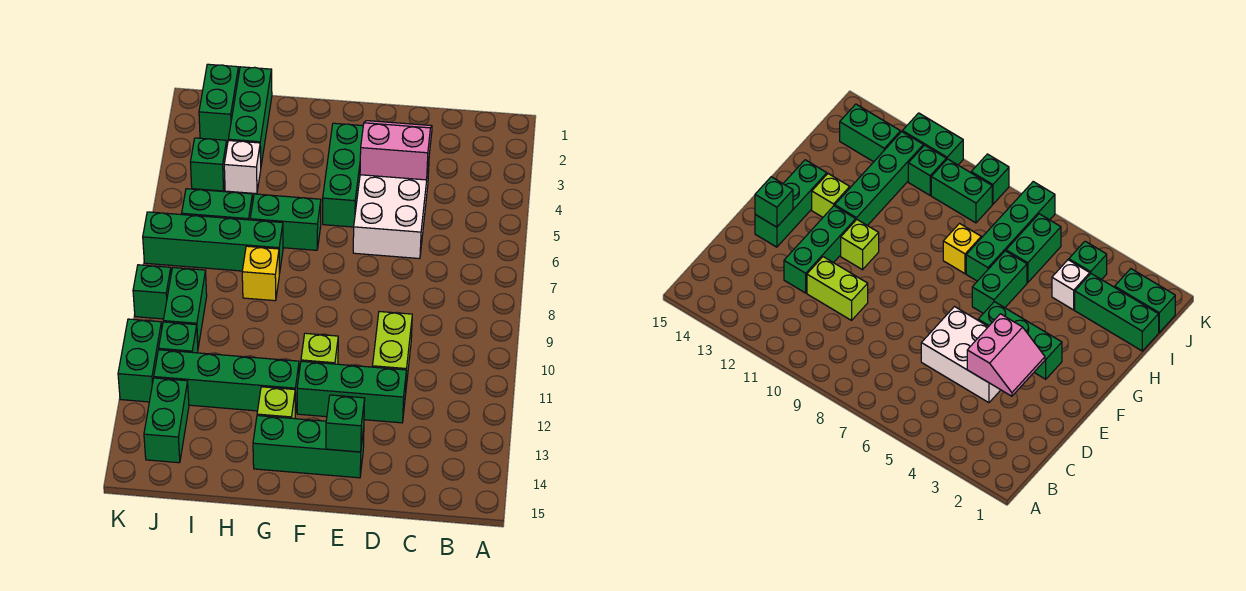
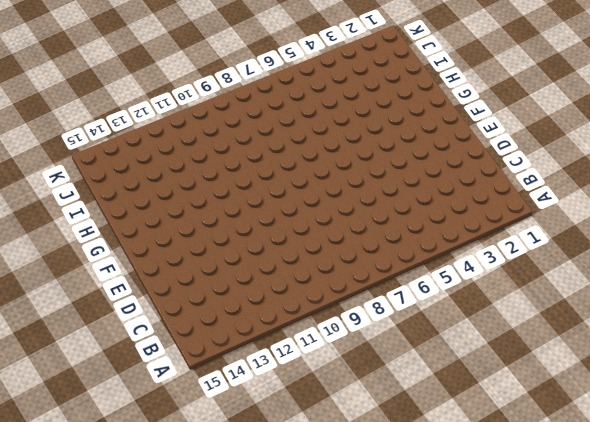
none -> white 2x3 brick [353,163,429,259]
none -> lime 1x2 brick [372,312,412,386]
none -> green 1x3 brick [297,361,406,423]

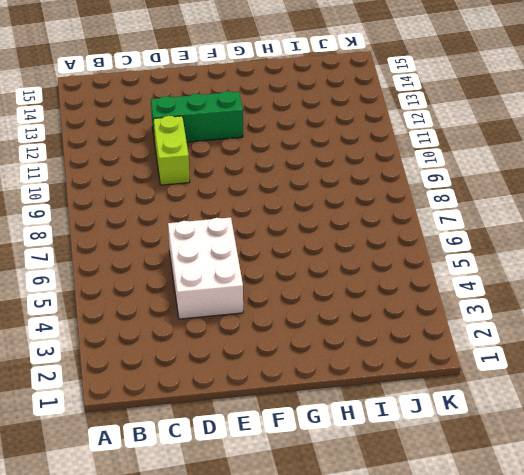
none -> green 1x3 brick [253,416,364,478]
none -> green 1x3 brick [323,123,363,227]
none -> lime 1x1 brick [301,333,338,364]

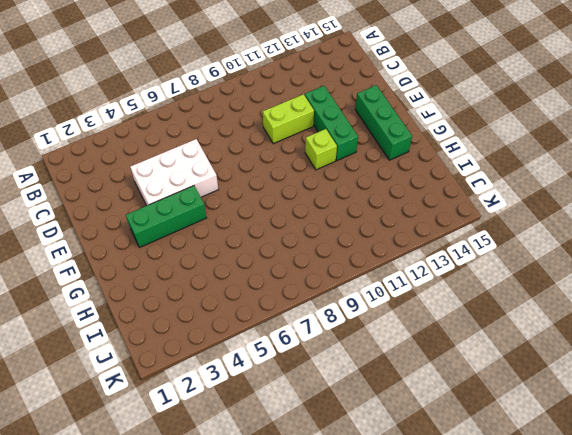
none -> green 1x2 brick [250,194,321,250]
none -> green 1x4 brick [154,350,299,414]
none -> lime 1x1 brick [257,387,295,419]

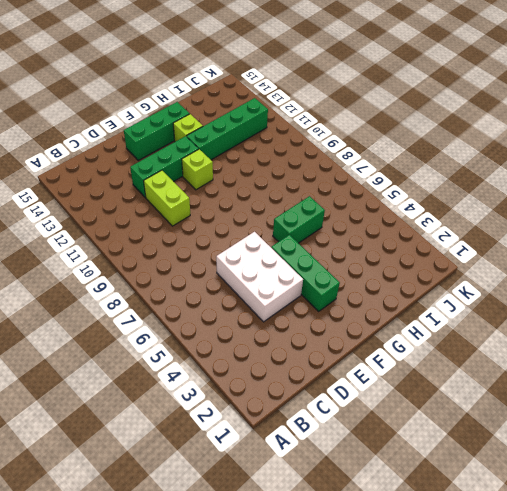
none -> green 1x4 brick [143,212,283,274]
none -> yellow 1x1 brick [242,246,279,301]
none -> green 1x3 brick [228,67,272,165]

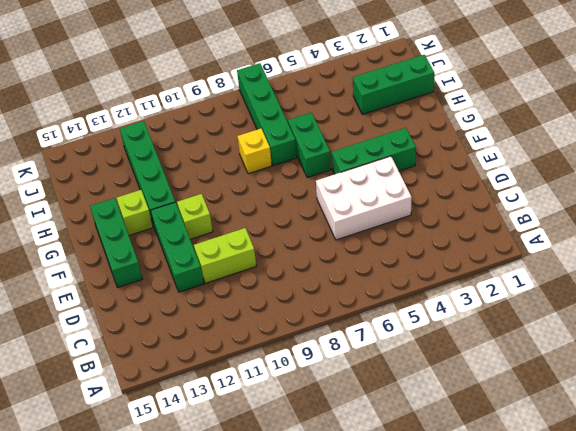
none -> white 1x1 brick [224,141,261,194]
none -> green 1x2 brick [182,189,253,220]
none -> green 1x2 brick [199,64,239,141]

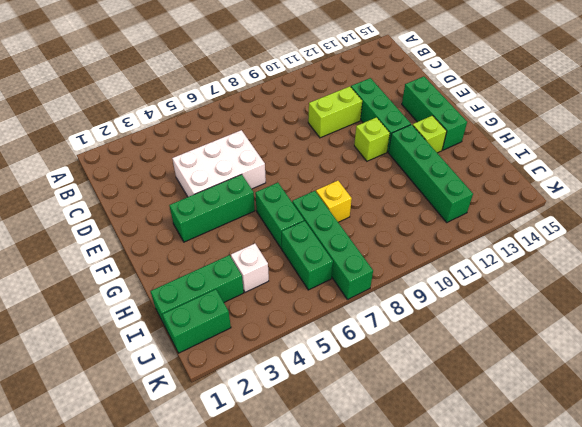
none -> green 1x1 brick [190,138,227,191]
none -> green 1x2 brick [163,268,207,347]
none -> green 1x1 brick [159,322,198,353]

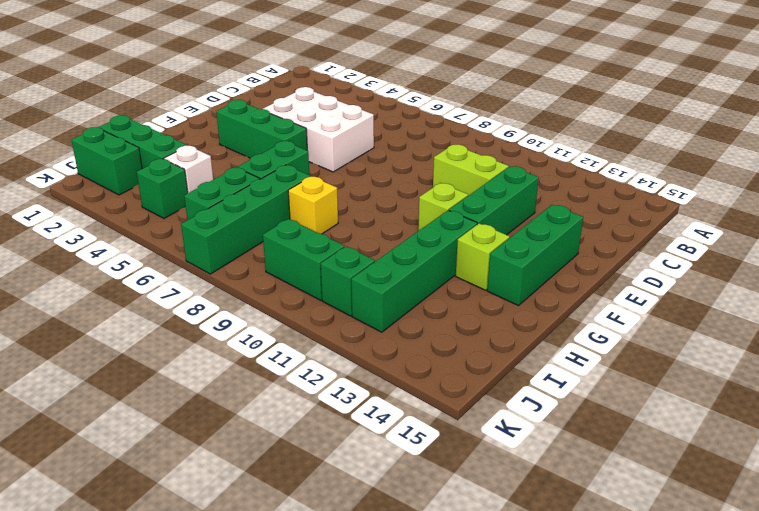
none -> green 1x2 brick [144,378,189,463]
none -> green 1x1 brick [133,265,171,319]
none -> green 1x2 brick [118,319,162,402]

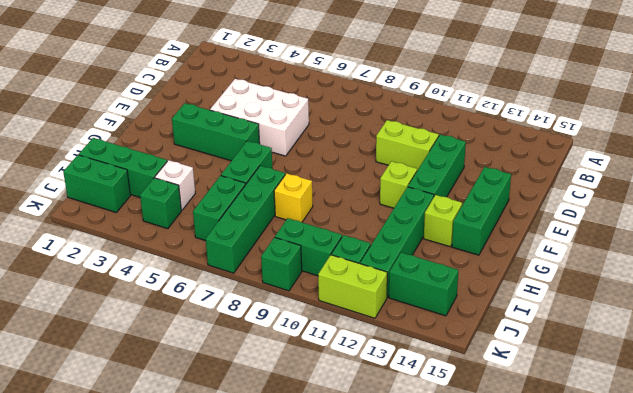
lime 1x2 brick [318,255,387,318] -> green 1x2 brick [118,319,162,402]
none -> pink 2x2 slope [360,121,432,180]
none -> green 1x1 brick [326,395,365,452]

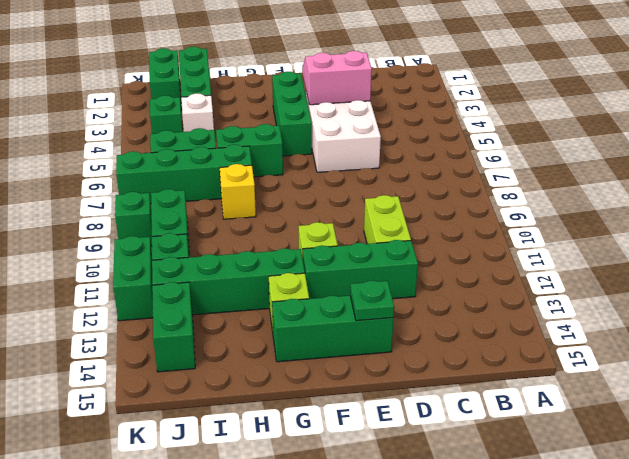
green 1x1 plate [350,281,394,321] -> green 1x1 brick [326,395,365,452]

